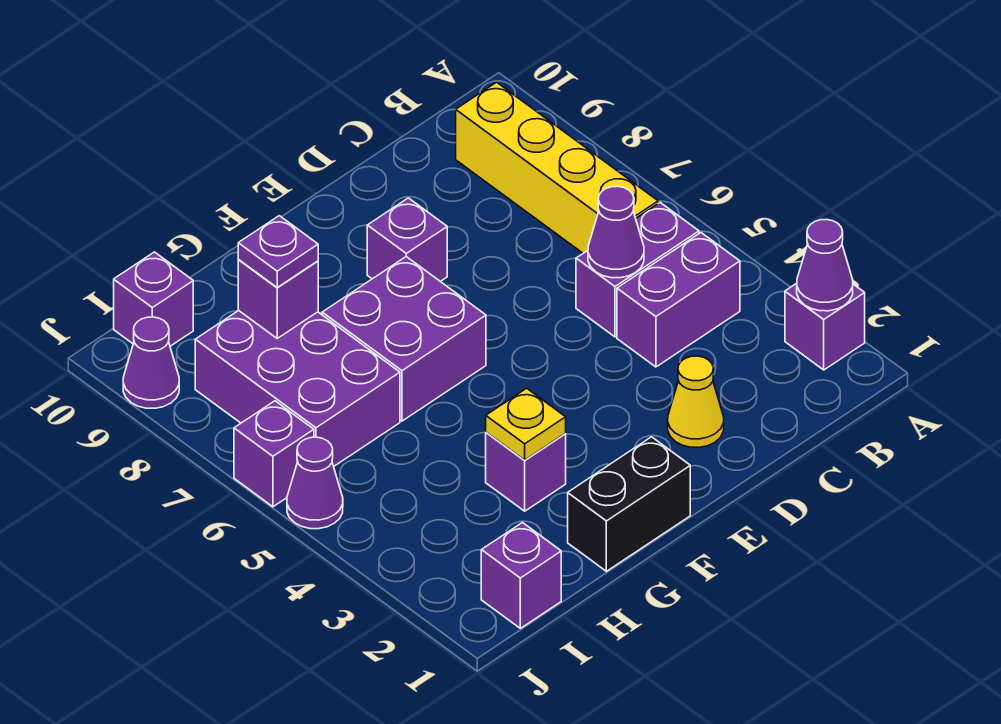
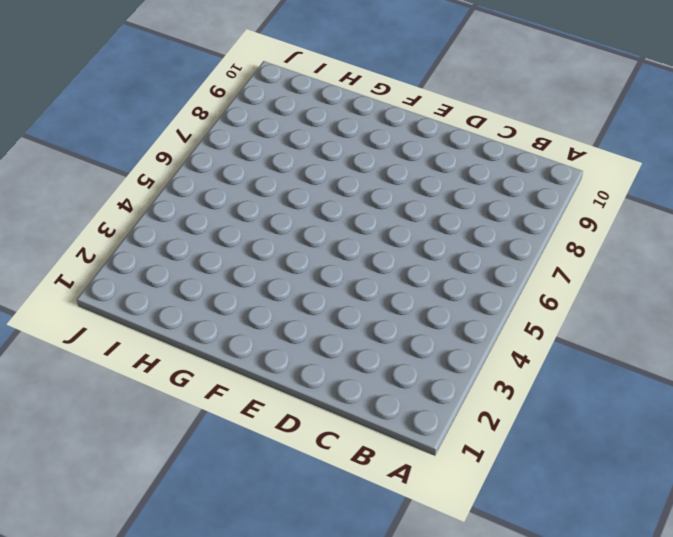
none -> purple 1x1 brick [785,283,865,370]
none -> purple 1x2 brick [617,233,740,367]
none -> purple 1x2 brick [576,203,699,337]

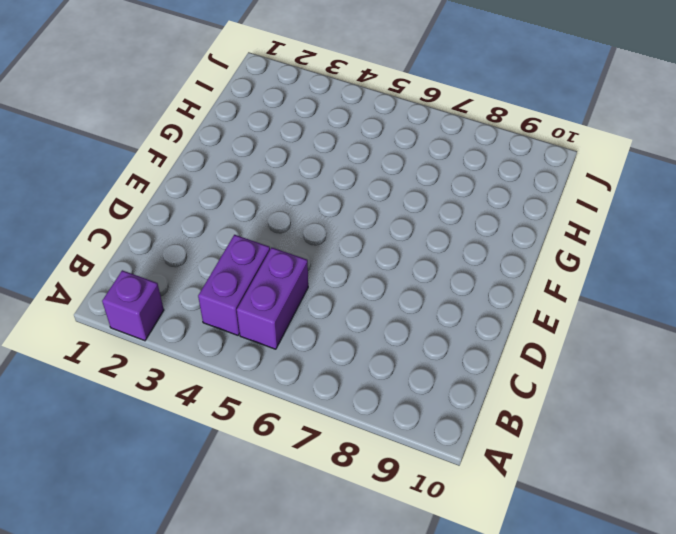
none -> yellow 1x4 brick [456,82,658,253]
none -> yellow 1x1 cone [668,356,724,448]
none -> purple 1x1 brick [367,198,447,281]

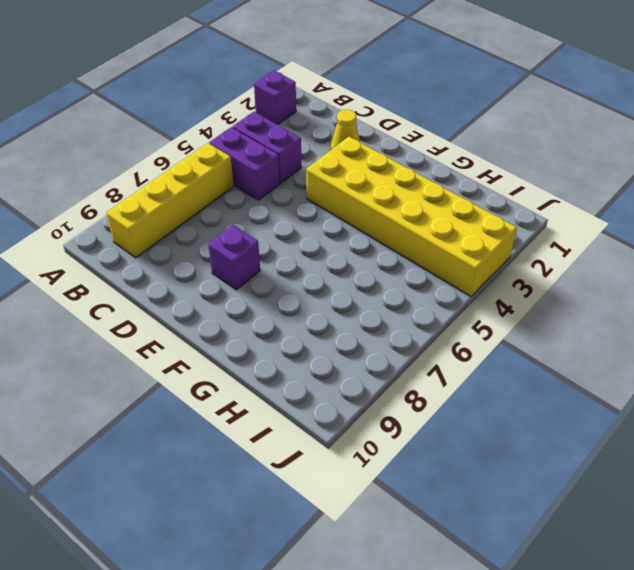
yellow 2x6 brick [306,137,517,296] -> purple 1x1 brick [486,432,566,511]
none -> black 1x2 brick [568,437,690,571]
none -> purple 2x2 brick [322,257,486,421]
none -> purple 2x3 brick [195,311,400,466]

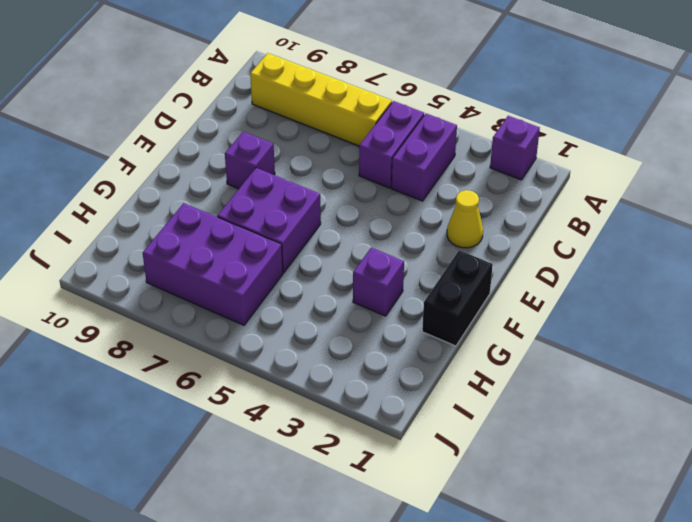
none -> purple 1x1 brick [481,523,561,628]
none -> purple 1x1 brick [114,252,193,346]
none -> purple 1x1 cone [287,437,343,529]

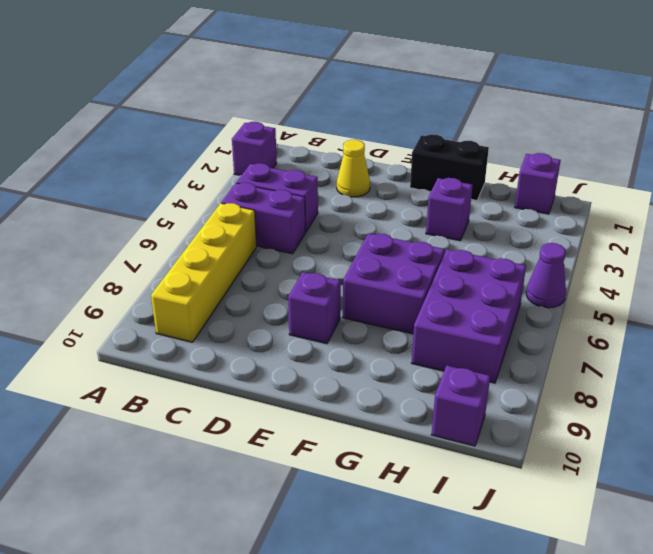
none -> purple 1x1 brick [234,401,314,507]
none -> purple 1x1 cone [123,317,179,408]
none -> purple 1x1 cone [797,219,853,311]

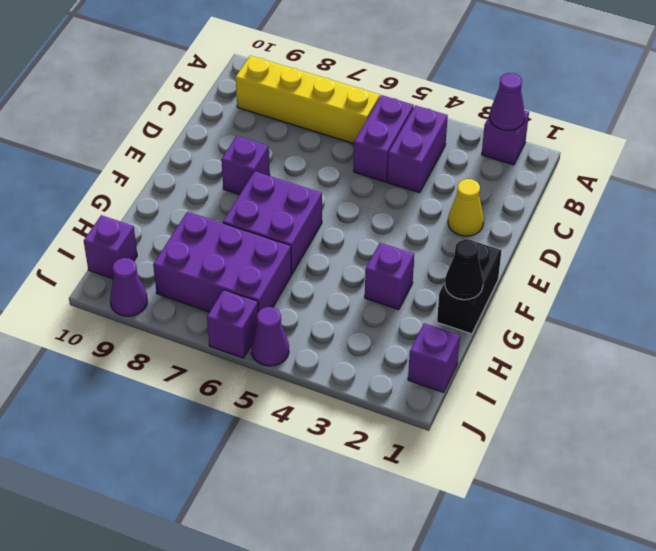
black 1x1 cone [445,239,483,300] -> none
none -> purple 1x1 cone [588,186,644,278]
none -> yellow 1x1 plate [486,388,566,460]
none -> purple 1x1 brick [238,260,318,338]

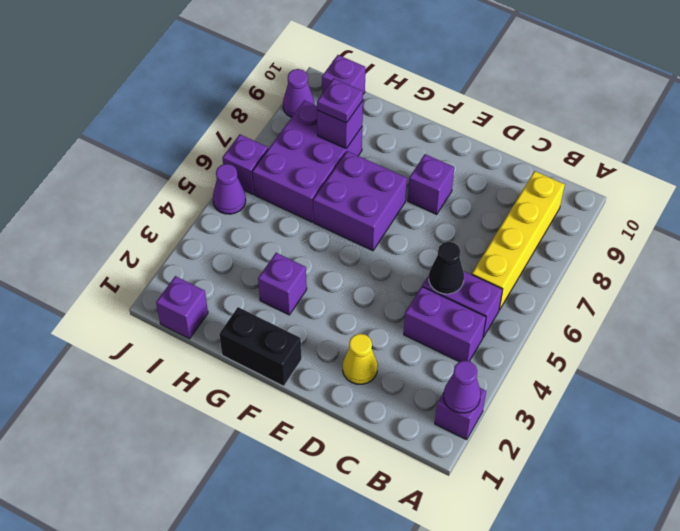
black 1x1 cone [429,242,464,294] -> purple 1x1 cone [588,186,644,278]
none -> yellow 1x1 plate [486,388,566,460]

